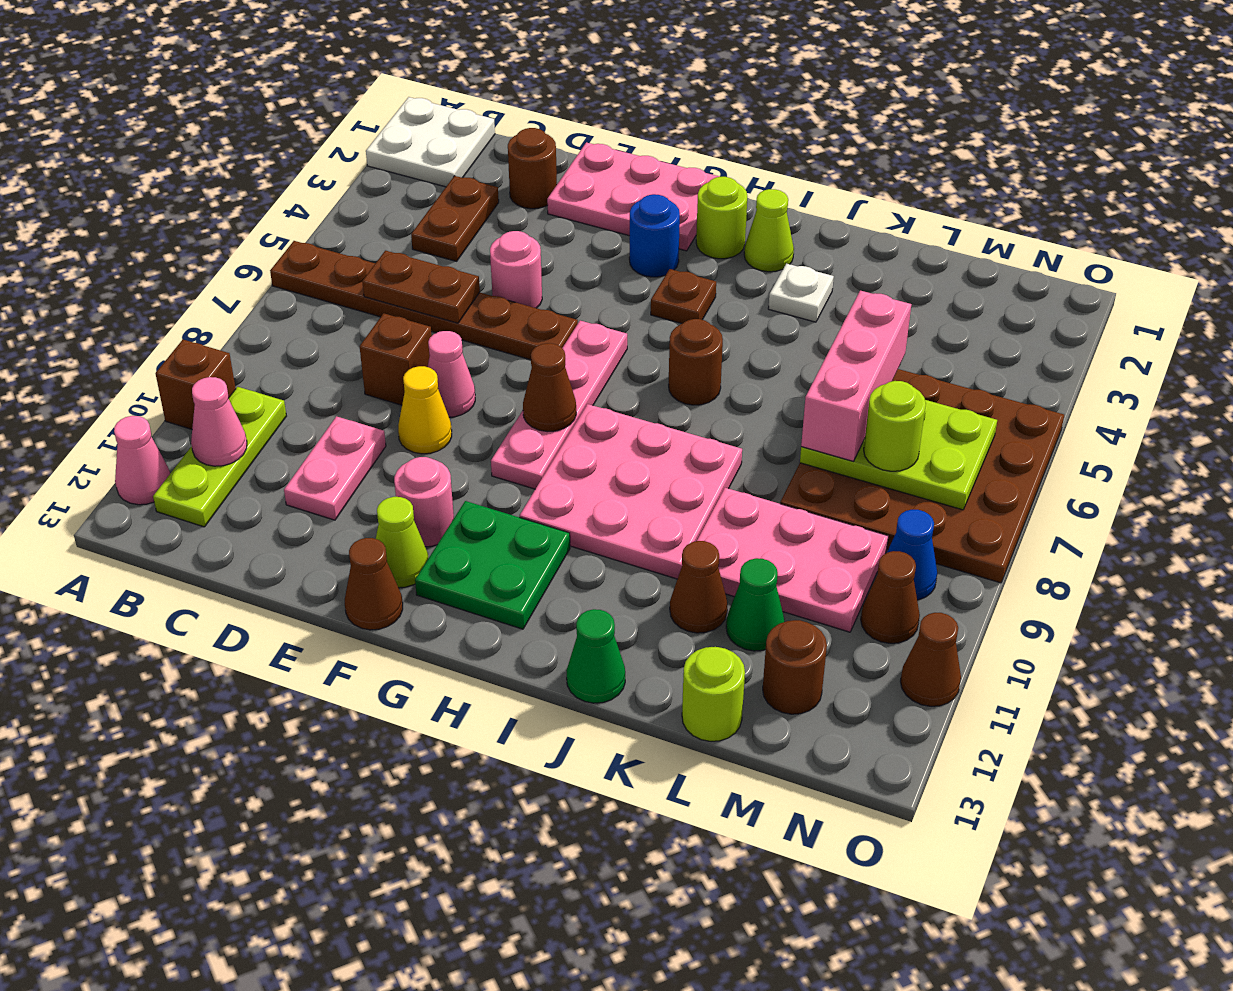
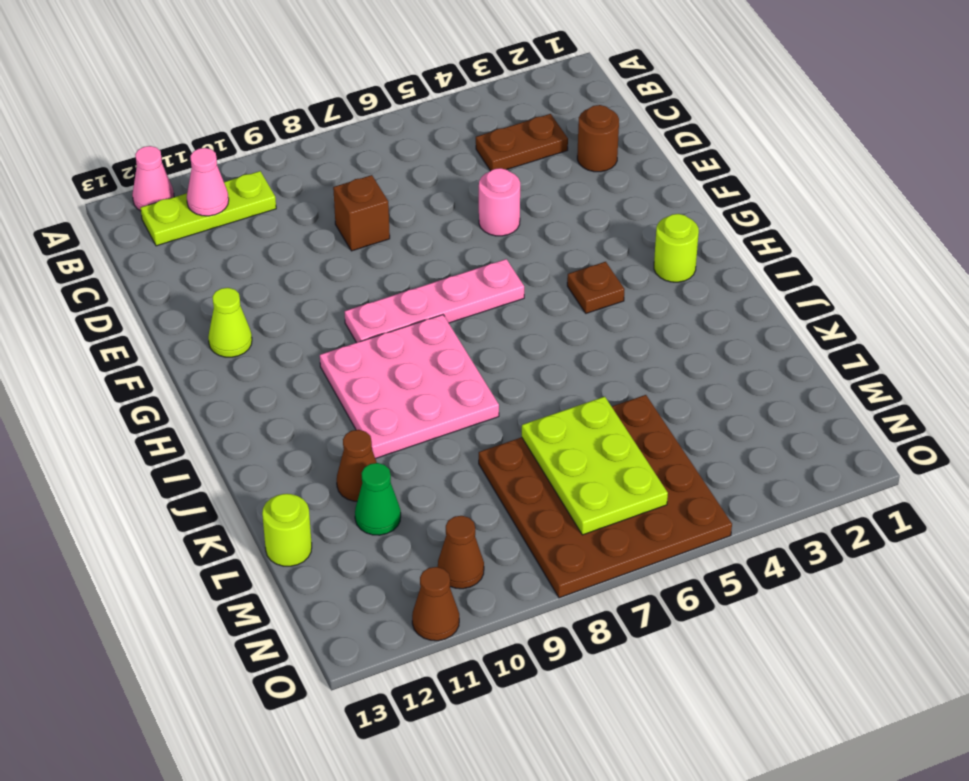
none -> white 2x2 plate [366,97,495,187]
none -> brown 1x6 plate [270,241,578,360]
none -> brown 1x1 brick [155,340,236,429]
none -> pink 1x2 plate [284,416,386,520]

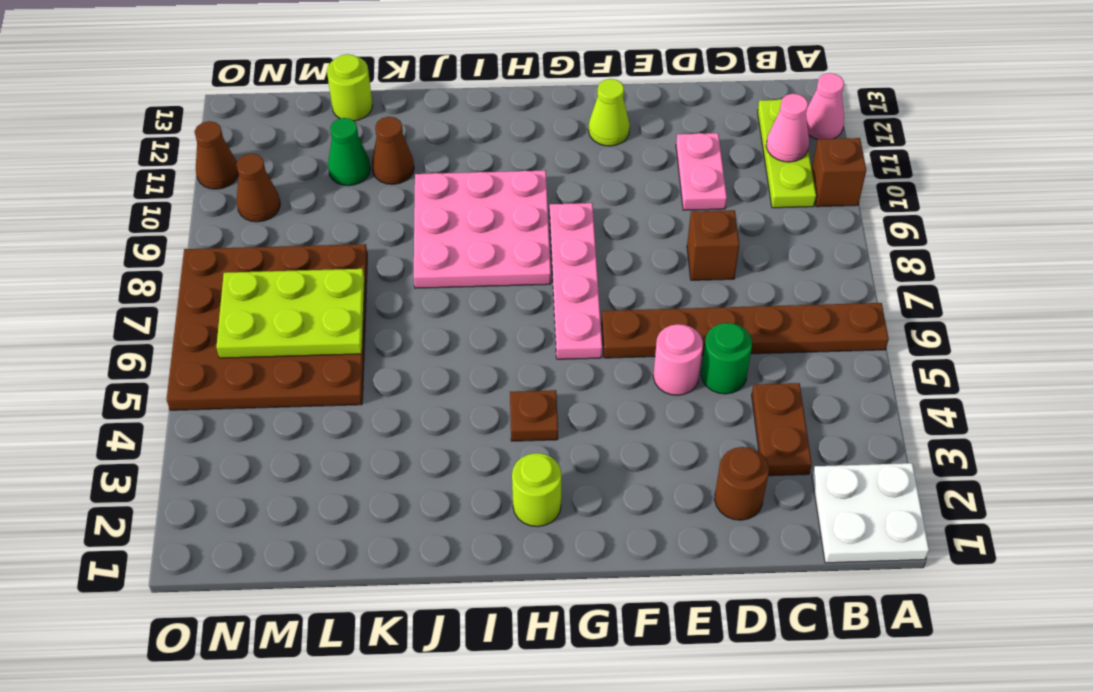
green 1x1 round brick [701,323,752,394] -> none
none -> pink 2x3 plate [547,142,720,251]
none -> pink 1x1 cone [427,331,475,417]
none -> yellow 1x1 cone [398,366,452,454]
none -> pink 1x1 round brick [394,457,454,547]

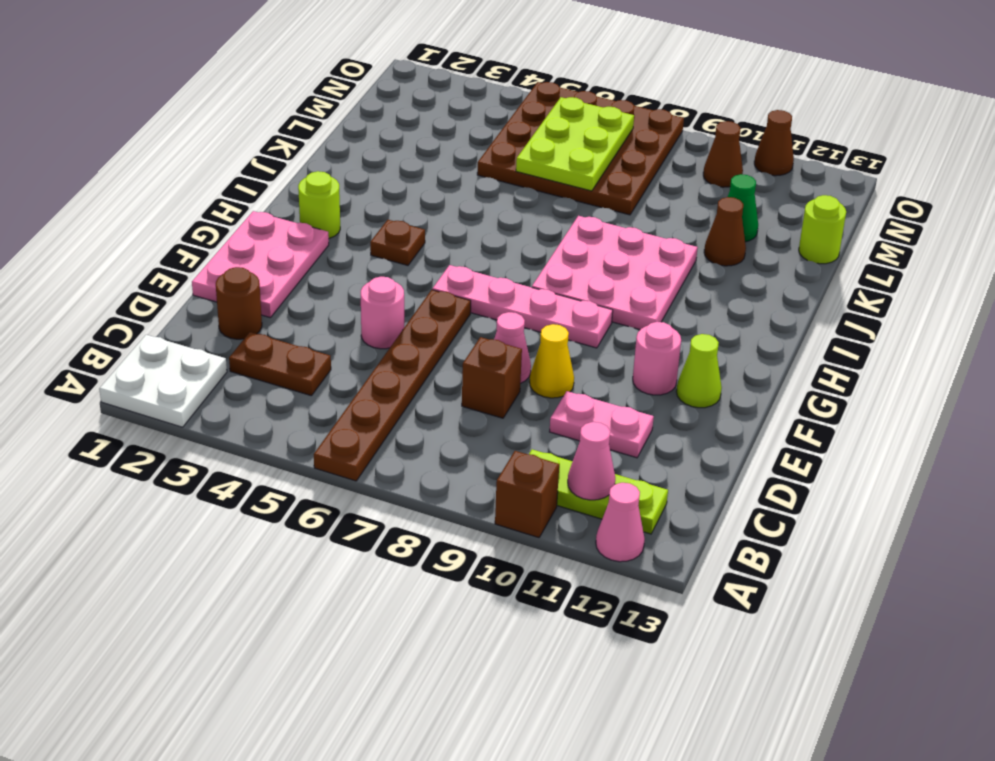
none -> brown 1x1 cone [345,538,403,630]
none -> blue 1x1 round brick [629,194,680,277]
none -> green 2x2 plate [415,501,570,629]
none -> lime 1x1 cone [744,189,794,272]

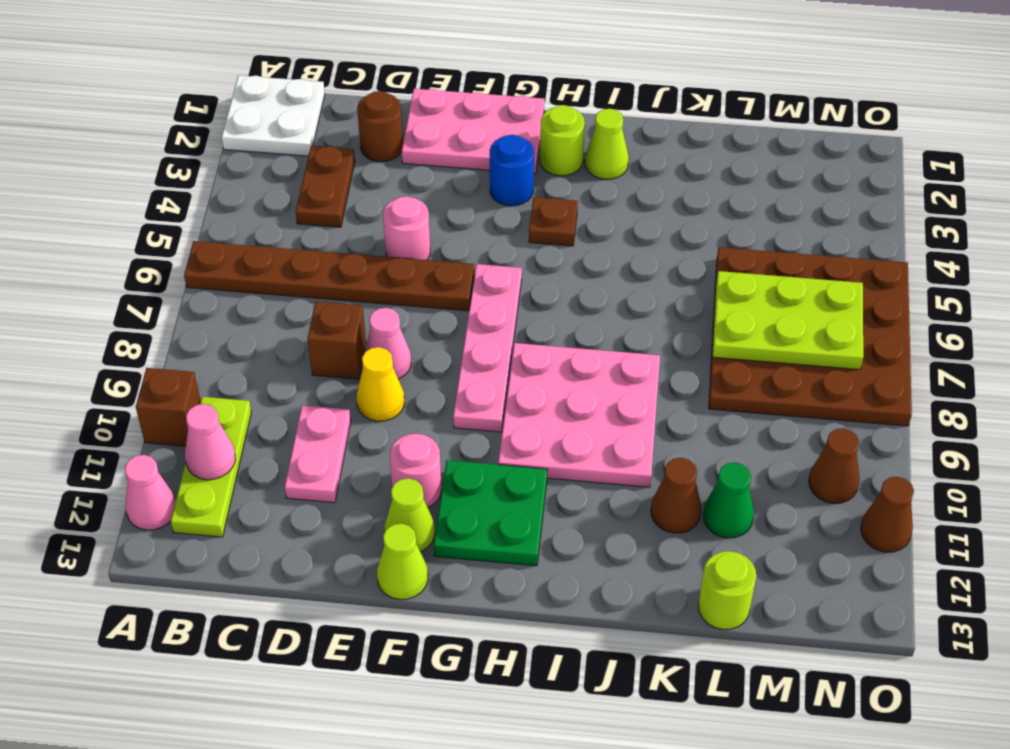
lime 1x1 cone [377,523,428,600] -> brown 1x1 cone [345,538,403,630]
none -> brown 1x1 round brick [669,319,723,405]
none -> white 1x1 plate [768,264,834,322]
none -> green 1x1 cone [566,609,625,703]
none -> pink 2x3 plate [697,488,888,632]

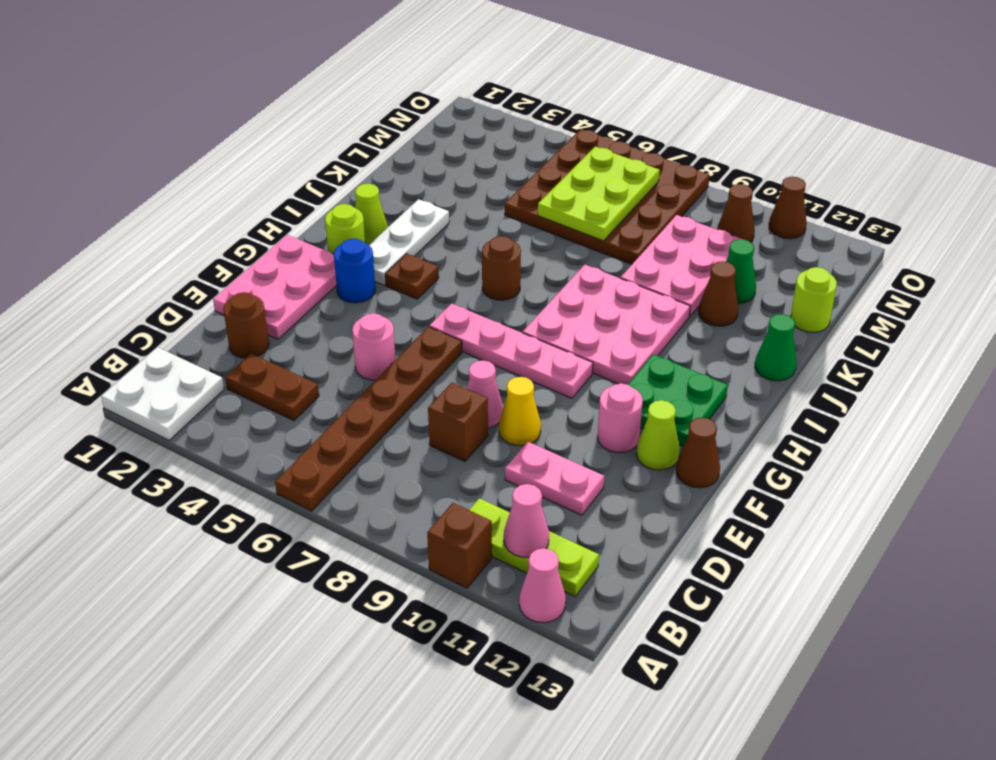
white 1x3 plate [369,199,449,285] -> white 1x1 plate [768,264,834,322]
none -> brown 1x1 round brick [763,620,827,714]
none -> blue 1x1 cone [887,510,937,600]
none -> brown 1x2 plate [362,251,480,323]
none -> brown 1x1 cone [523,343,576,432]

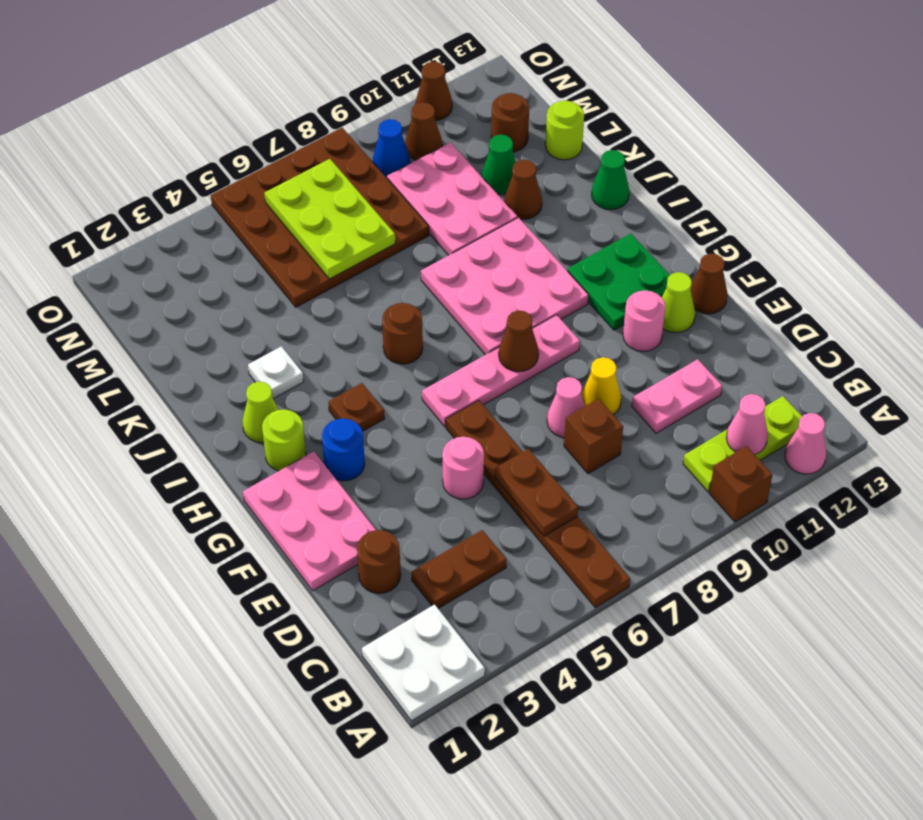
none -> pink 1x3 brick [801,291,911,461]
none -> lime 1x1 round brick [864,381,926,471]

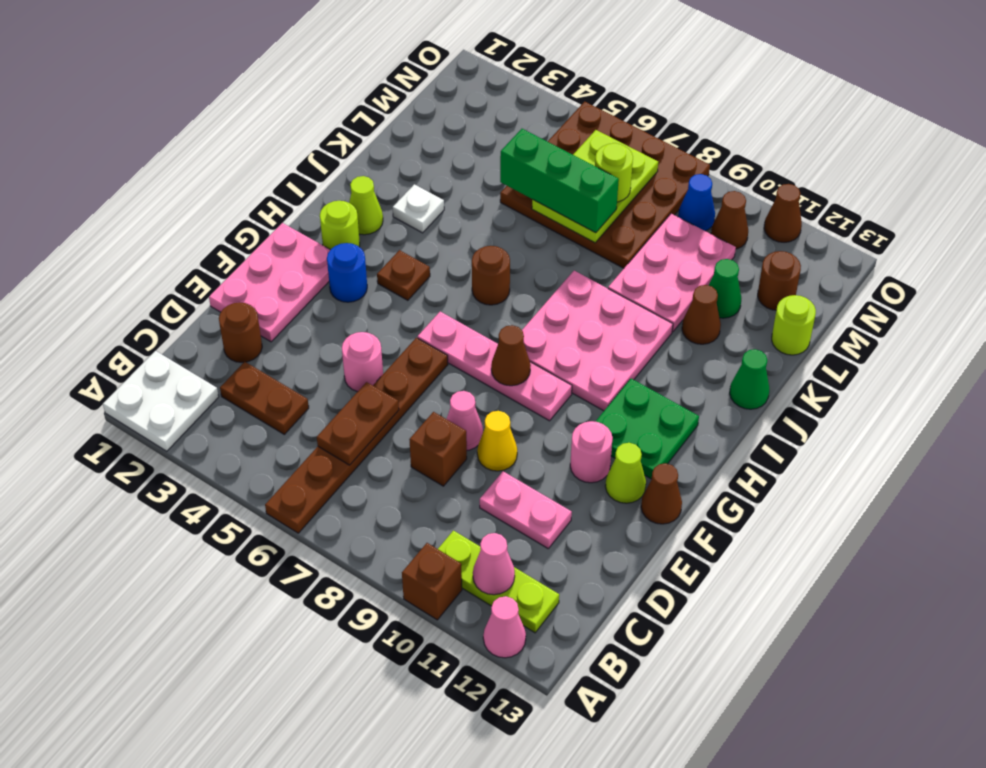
green 1x3 brick [500,129,619,233] -> pink 1x3 brick [801,291,911,461]

